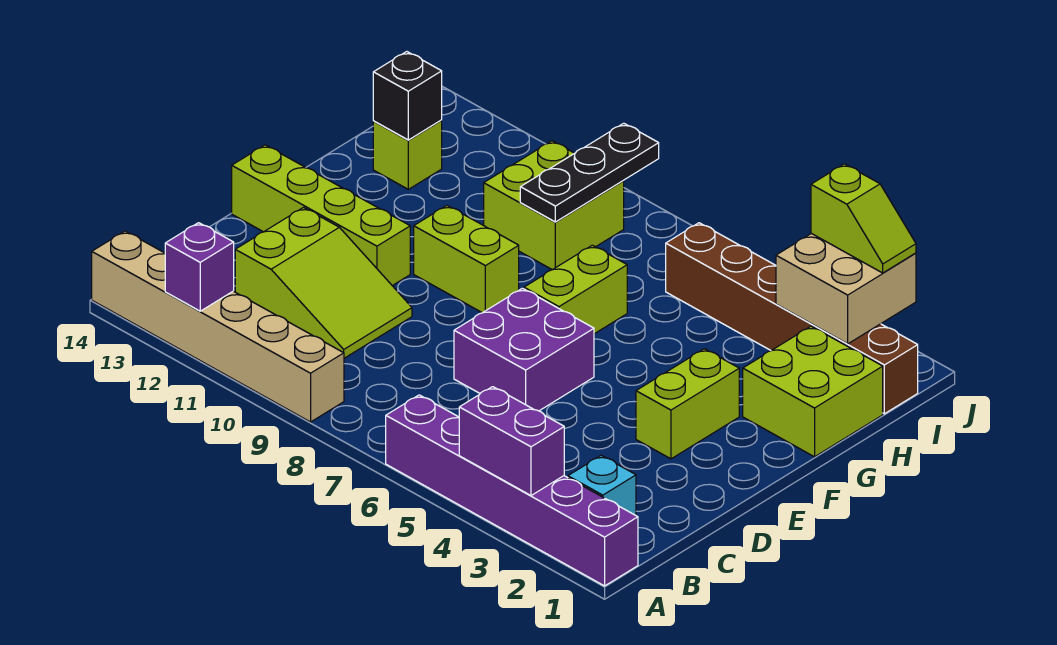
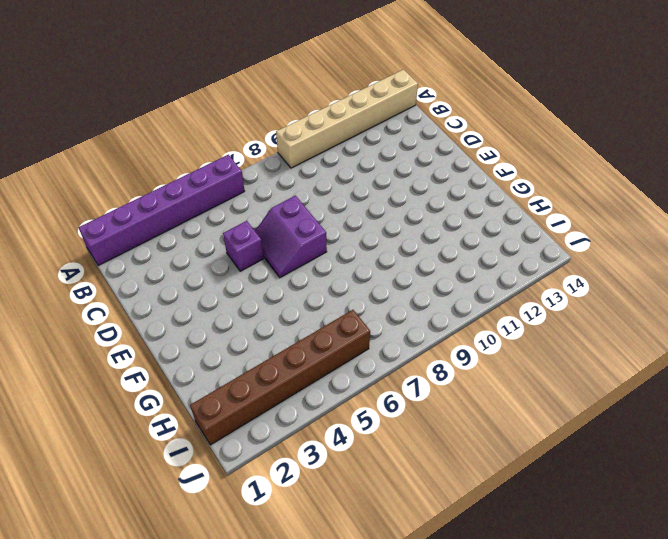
purple 1x1 brick [223,221,264,271] -> purple 1x1 brick moved to [165,223,234,311]
purple 2x2 slope [255,196,327,278] -> purple 2x2 brick [454,288,594,411]
none -> cyan 1x1 brick [568,455,636,515]
none -> lime 2x3 slope [235,207,412,358]
none -> lime 1x2 brick [636,349,739,459]

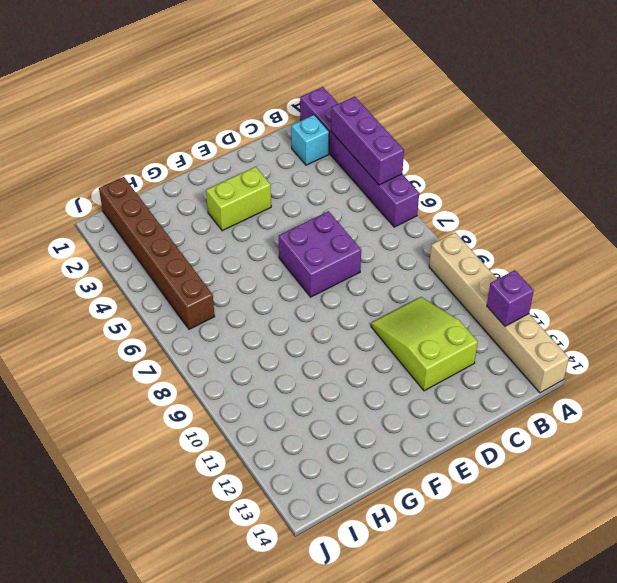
purple 1x3 brick [331,97,404,185] -> purple 1x2 brick [459,387,564,496]
none -> lime 1x4 brick [232,145,410,286]
none -> lime 1x2 brick [524,245,627,334]
none -> lime 1x2 brick [414,206,519,313]

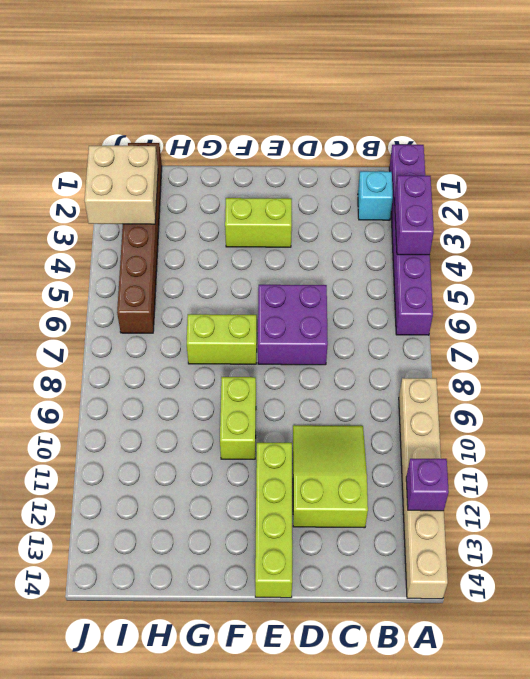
none -> lime 2x2 brick [743,326,883,457]
none -> lime 2x2 brick [484,141,624,270]
none -> lime 1x1 brick [373,120,442,189]

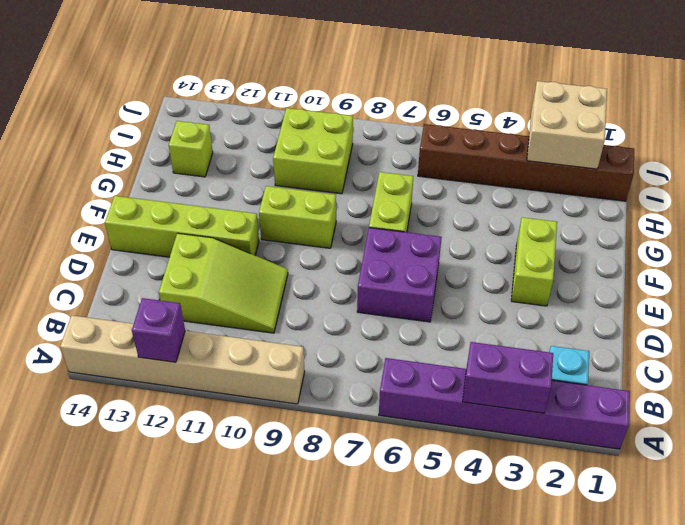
none -> lime 2x2 brick [743,326,883,457]
none -> black 1x3 plate [520,123,659,222]
none -> black 1x1 brick [373,52,442,140]

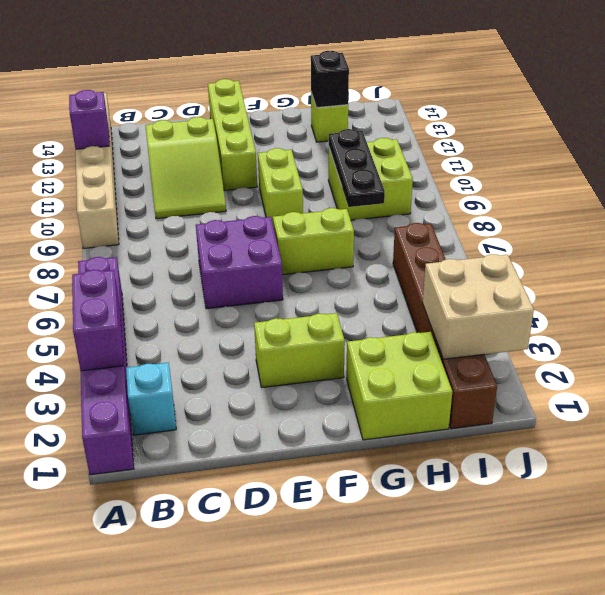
black 1x3 plate [329,129,385,207] -> black 1x3 plate turned to [520,123,659,222]
none -> lime 1x2 slope [811,164,916,273]

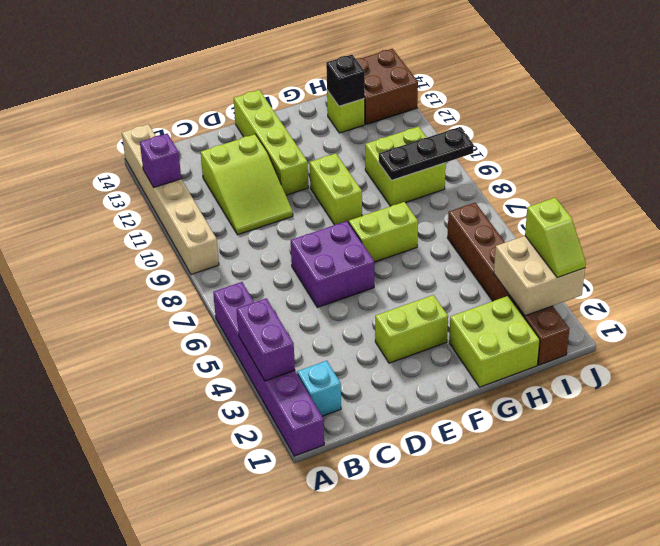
brown 2x2 brick [356,49,418,124] -> none

